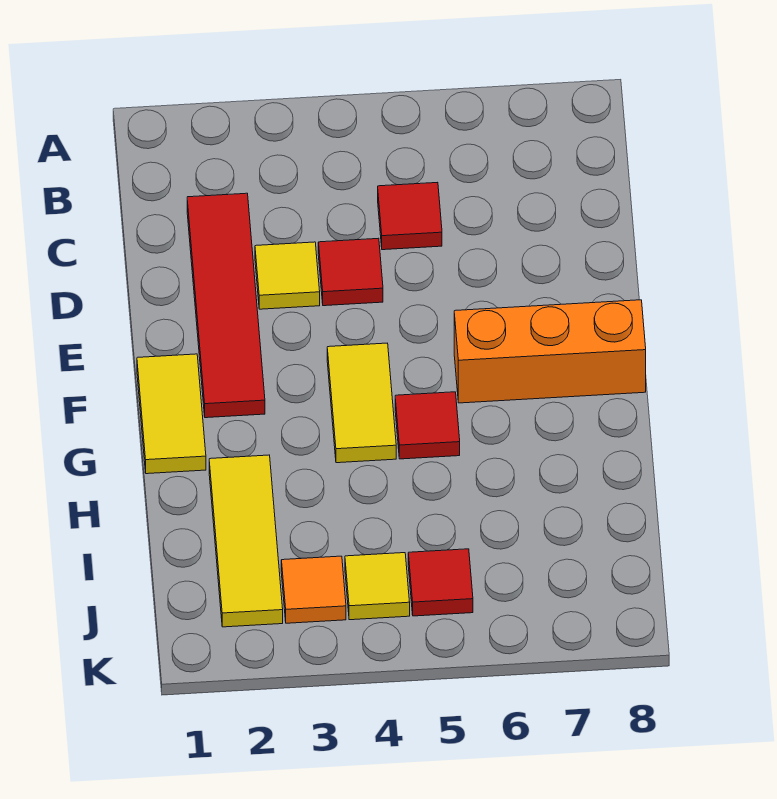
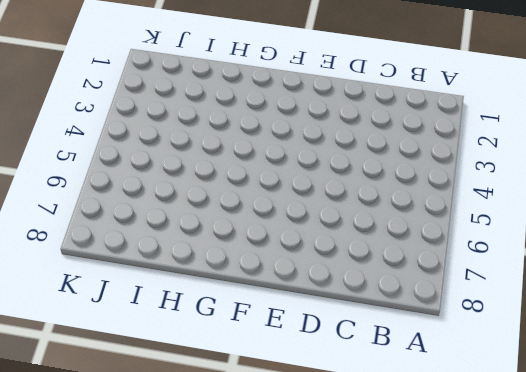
none -> red 1x4 tile [187,193,265,418]
none -> red 1x1 tile [378,182,442,250]
none -> yellow 1x1 tile [255,242,320,309]

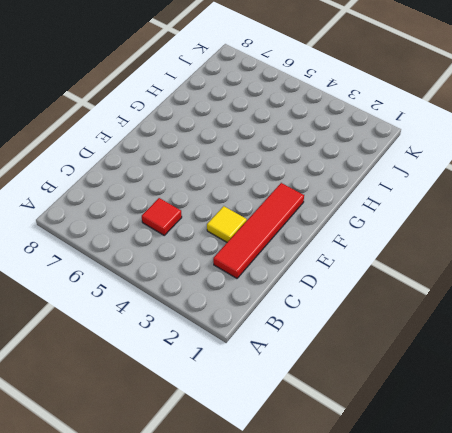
none -> red 1x1 tile [318,238,383,306]
none -> yellow 1x2 tile [137,354,206,474]
none -> yellow 1x2 tile [327,343,396,463]

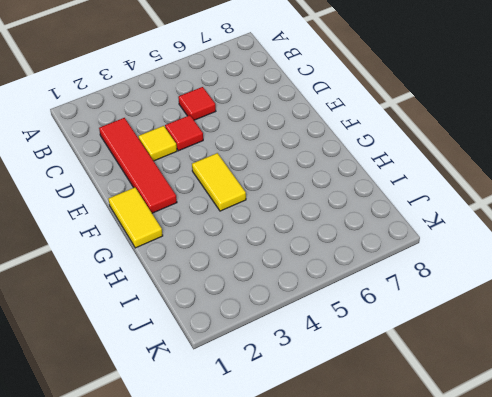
none -> orange 1x3 brick [454,300,646,403]
none -> red 1x1 tile [395,392,460,459]
none -> yellow 1x3 tile [209,455,283,627]

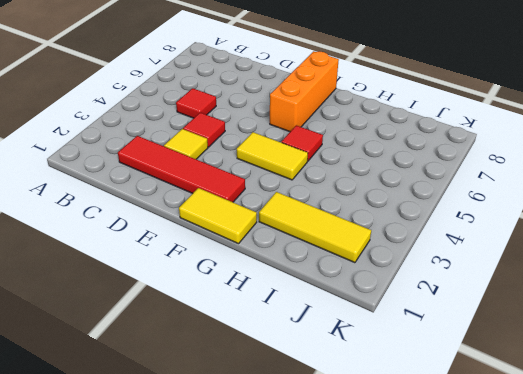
none -> orange 1x1 tile [281,556,346,623]
none -> yellow 1x1 tile [345,553,410,620]
none -> red 1x1 tile [408,549,473,616]

